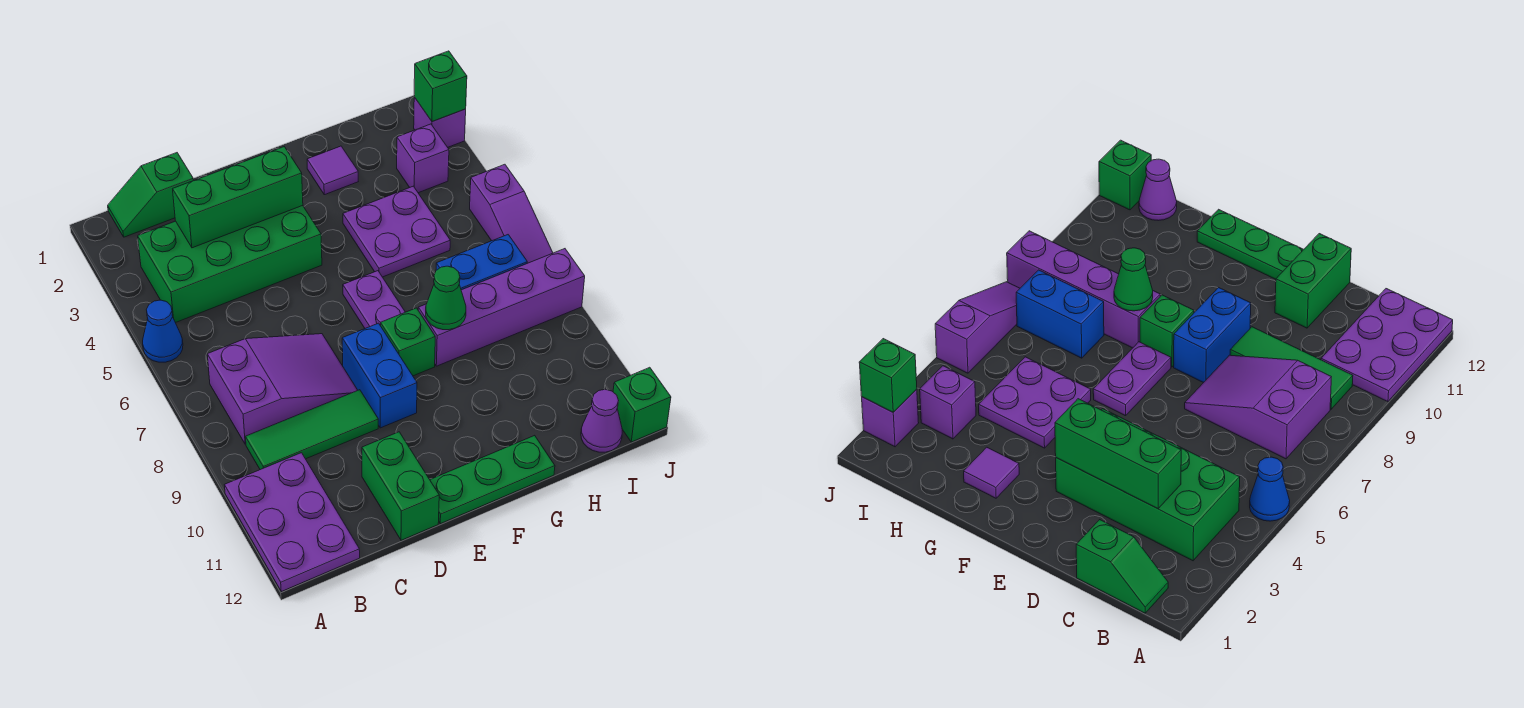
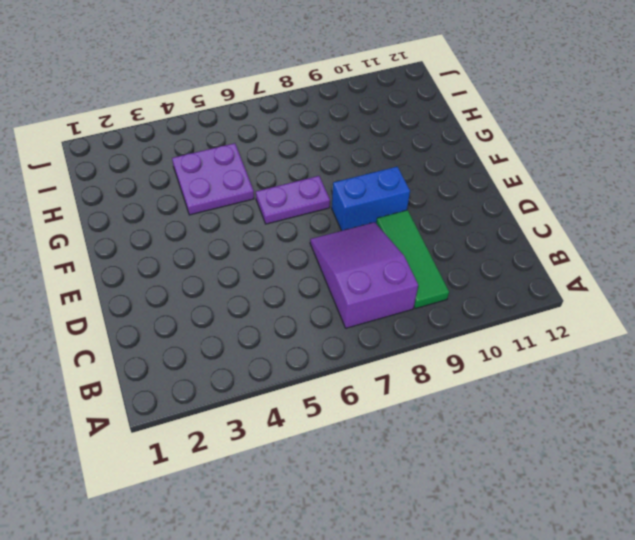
none -> blue 1x1 cone [143,300,183,362]
none -> purple 2x3 plate [225,453,360,592]
none -> green 1x2 slope [108,153,194,237]

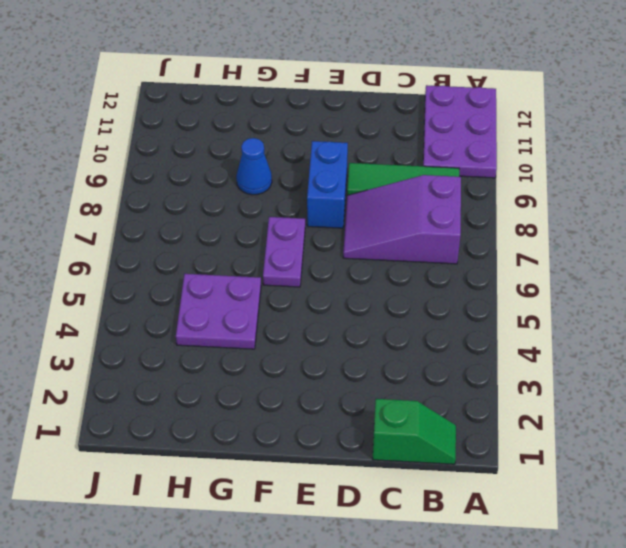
blue 1x1 cone [236,138,272,195] -> blue 1x1 cone moved to [143,300,183,362]
none -> green 2x4 brick [138,206,322,323]
none -> green 1x2 brick [362,432,439,540]
none -> green 1x3 plate [430,435,555,524]

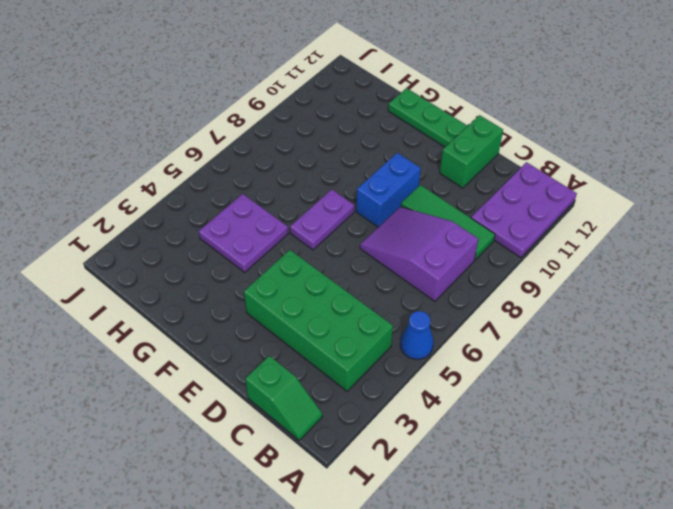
none -> green 1x1 brick [381,308,435,376]
none -> purple 1x1 tile [307,146,358,195]
none -> purple 1x4 brick [418,249,585,366]

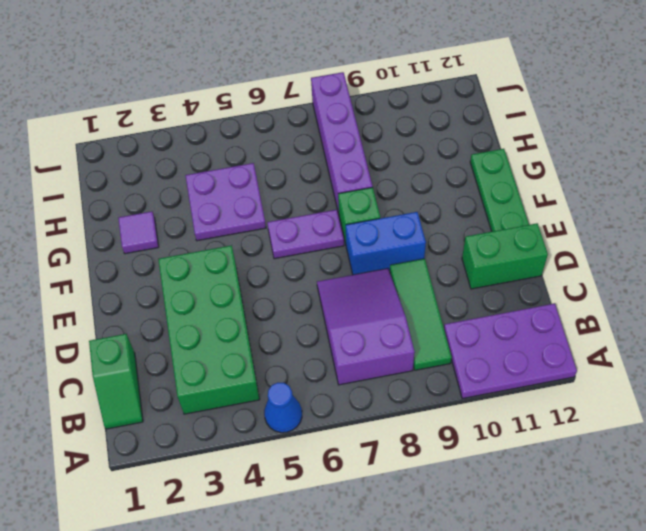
none -> blue 1x2 brick [436,235,527,290]
none -> purple 1x1 brick [397,124,449,193]
none -> purple 1x1 cone [581,389,622,452]

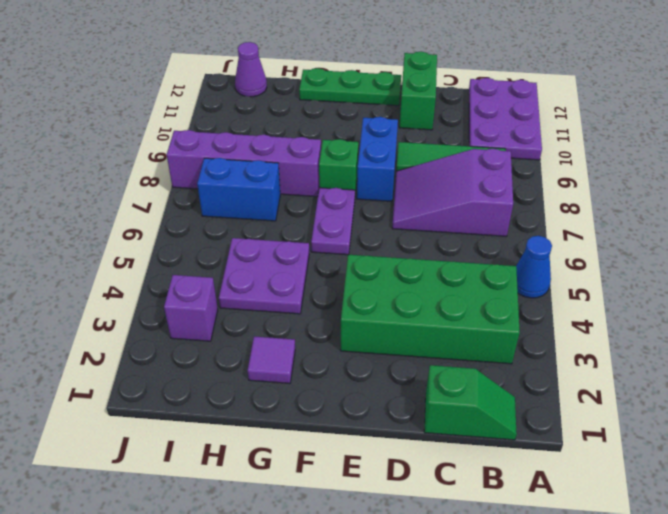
none -> purple 1x1 brick [414,97,466,147]
none -> purple 1x3 slope [470,164,553,263]
none -> green 1x1 brick [613,367,671,442]

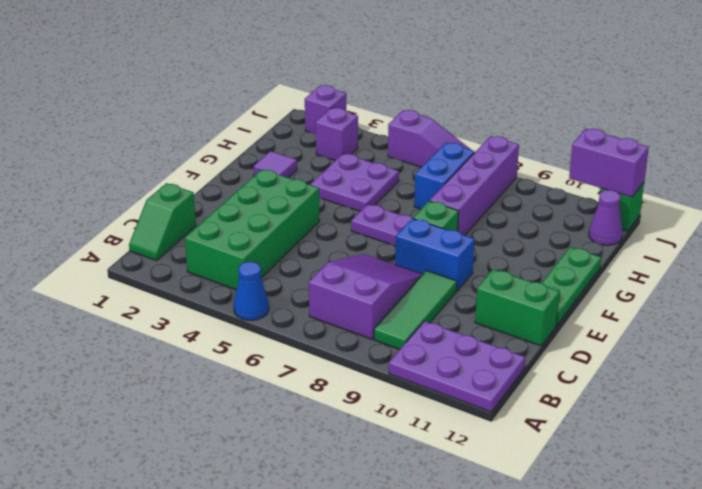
purple 1x2 brick [569,129,649,197] -> none
none -> green 1x3 brick [173,147,303,248]
none -> green 1x1 cone [426,266,466,330]
none -> green 1x1 brick [414,51,467,122]

